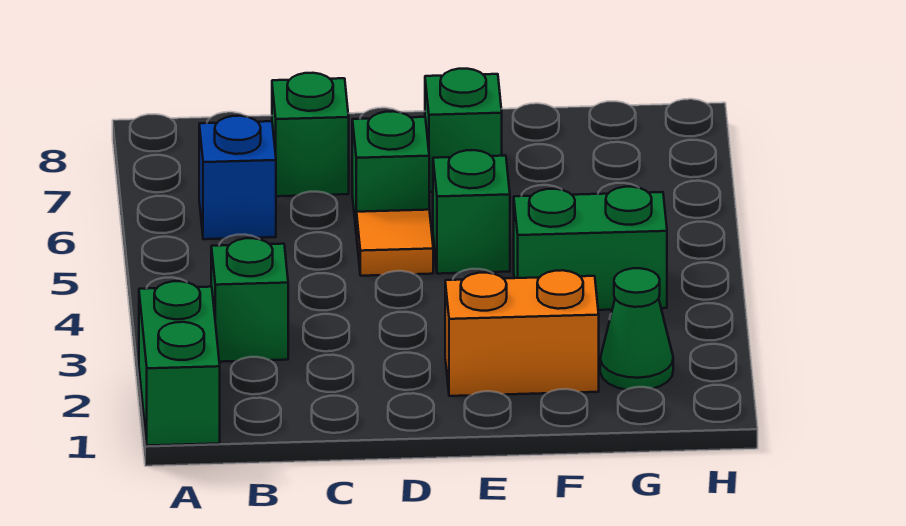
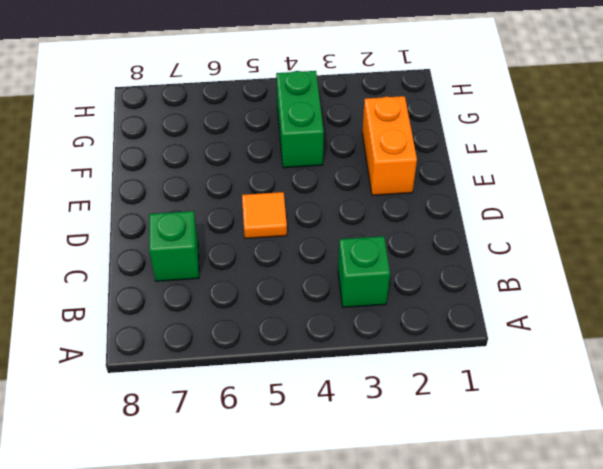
none -> green 1x2 brick [139,281,220,446]
none -> blue 1x1 brick [199,116,276,239]

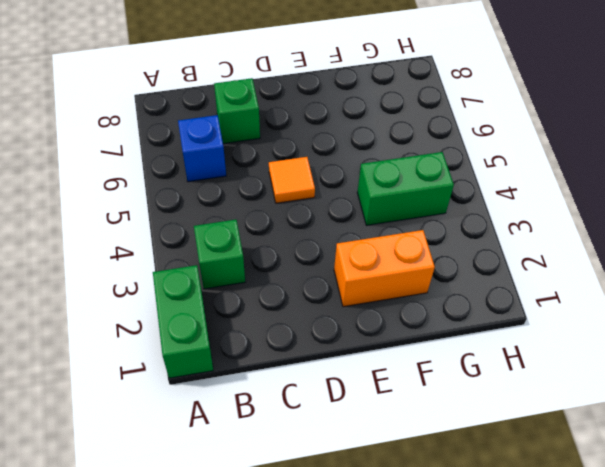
none -> green 1x1 brick [352,111,429,235]
none -> green 1x1 brick [433,150,510,274]

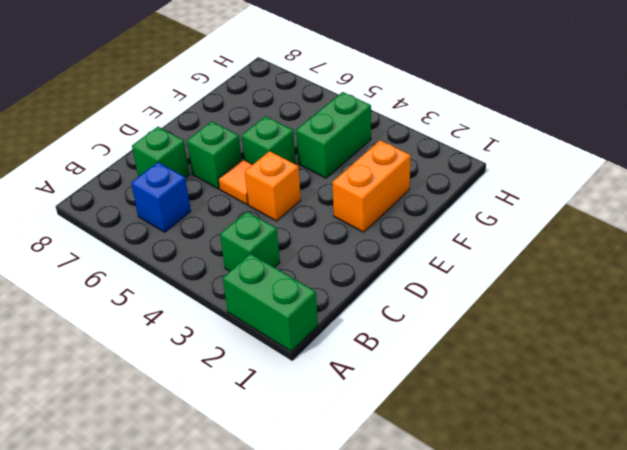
orange 1x1 brick [245,151,301,221] -> none
none -> green 1x1 brick [425,69,502,192]
none -> green 1x1 cone [600,268,673,390]

